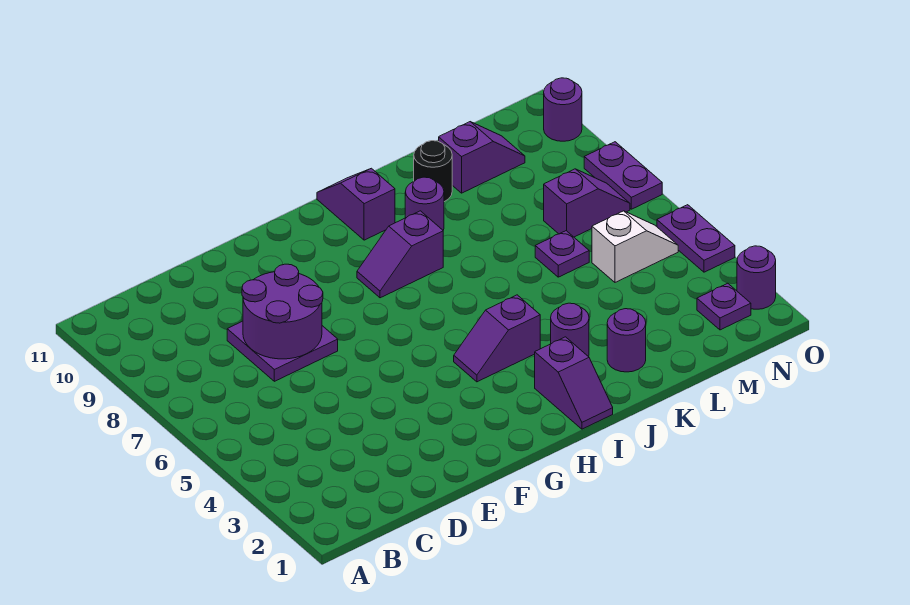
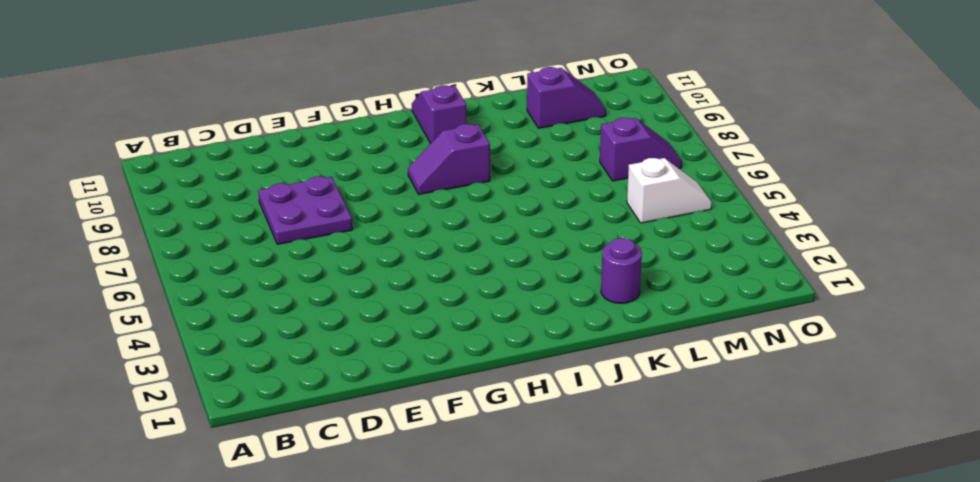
none -> purple 1x2 slope [454,295,540,382]
none -> purple 1x2 slope [535,337,613,429]
none -> purple 1x1 round brick [551,303,589,357]

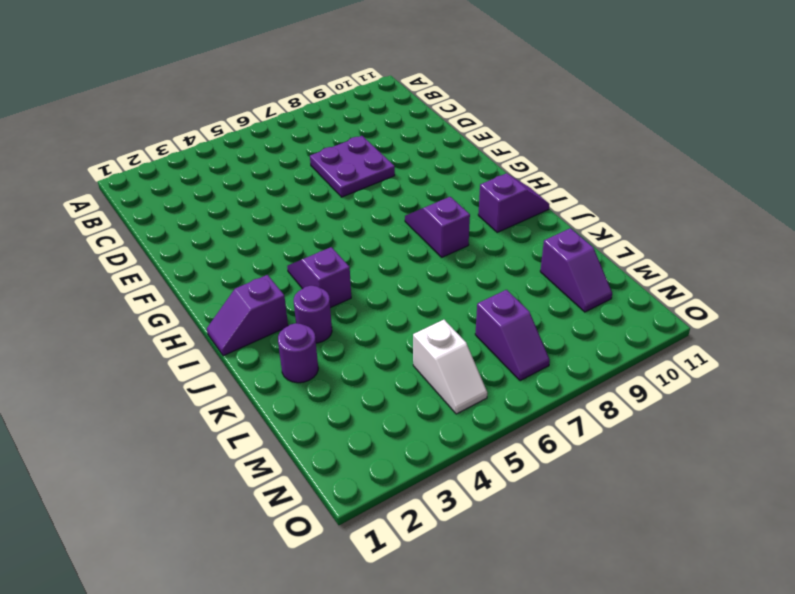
none -> purple 1x1 round brick [405,177,444,230]
none -> black 1x1 round brick [414,141,452,202]
none -> purple 1x1 plate [535,231,589,277]

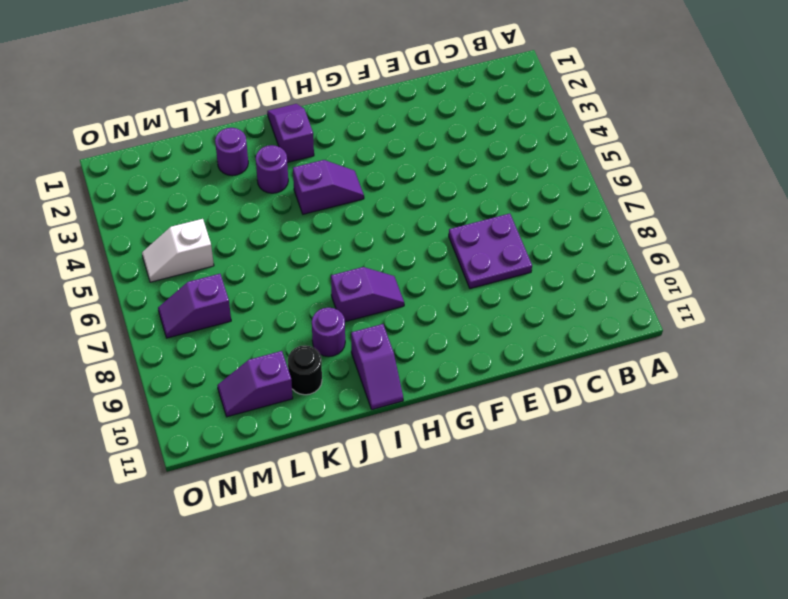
none -> purple 1x1 plate [535,231,589,277]
none -> purple 1x1 plate [697,283,751,330]
none -> purple 1x1 round brick [737,246,776,309]

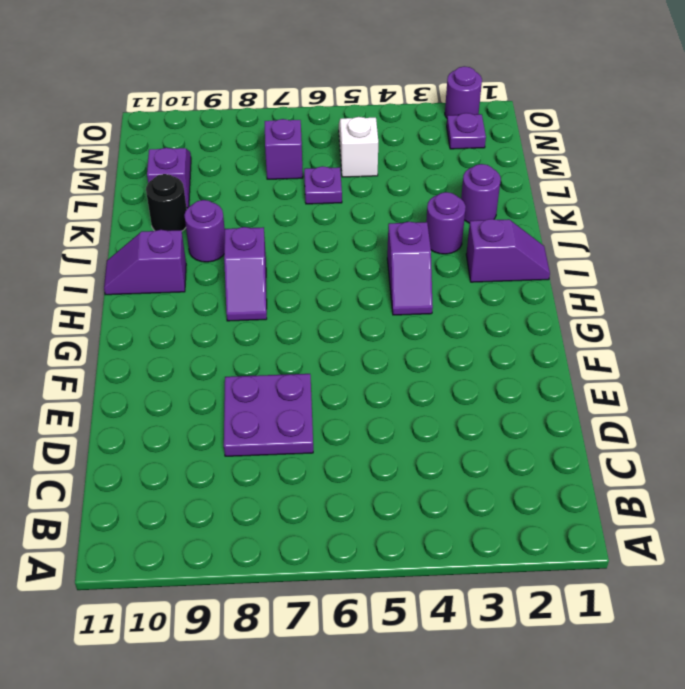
none -> purple 1x2 plate [657,205,735,272]
none -> purple 1x2 plate [584,142,662,209]
none -> purple 1x1 round brick [544,78,582,141]

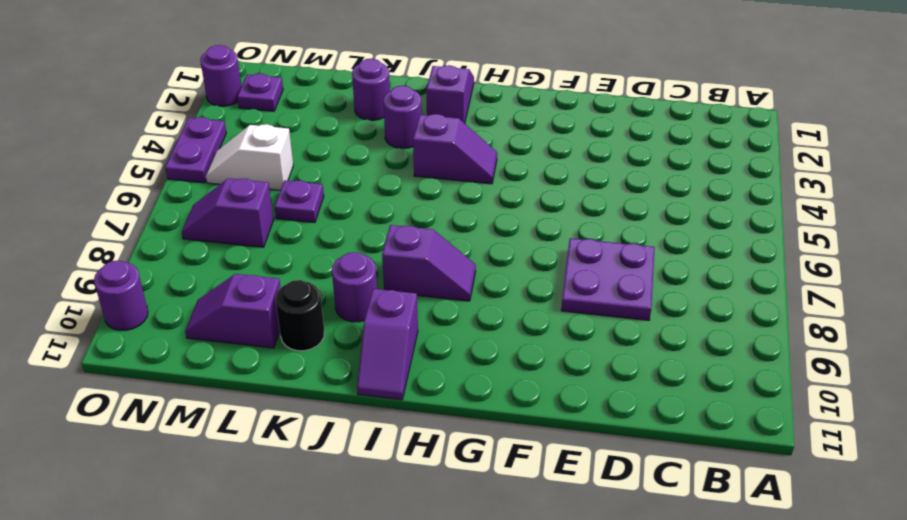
none -> purple 1x2 plate [584,142,662,209]
none -> purple 2x2 round brick [242,264,323,359]

